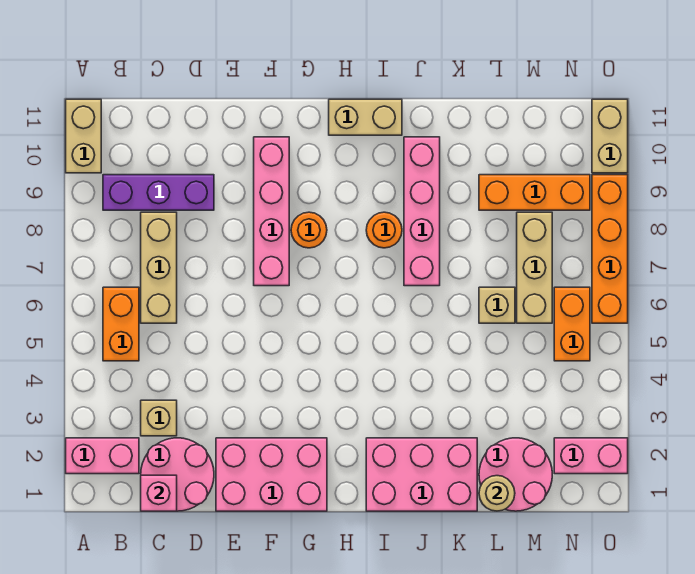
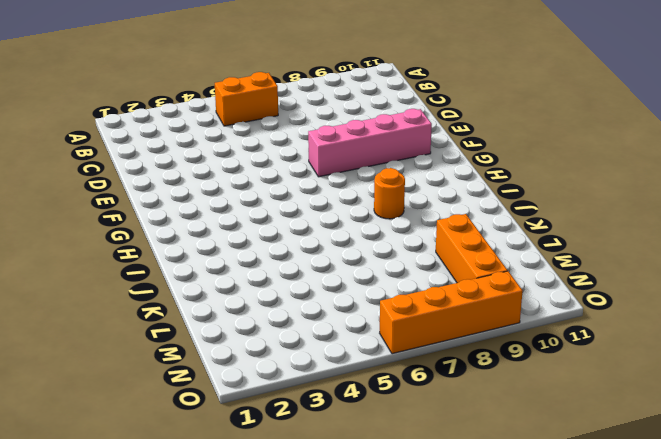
none -> pink 1x2 brick [66,438,139,474]
none -> tan 1x2 brick [66,99,101,173]
none -> purple 1x3 brick [103,175,214,210]

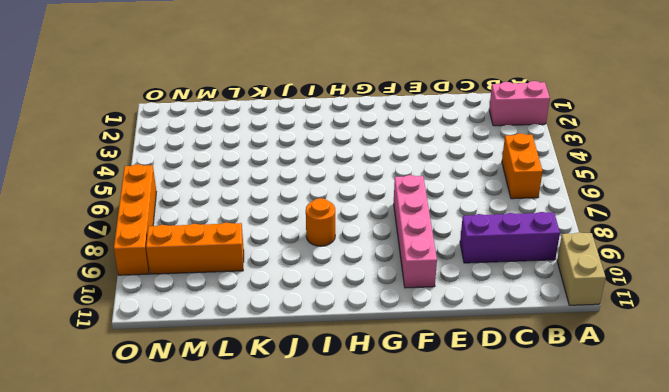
none -> pink 2x2 round brick [141,438,214,511]
none -> tan 1x1 brick [141,400,177,436]
none -> tan 1x3 brick [141,212,177,323]

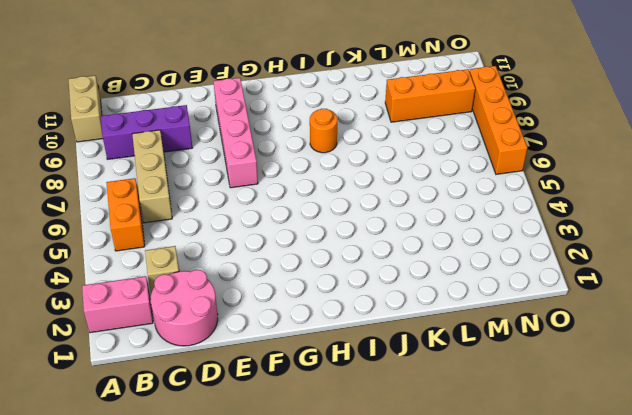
none -> pink 2x3 brick [216,438,327,511]
none -> orange 1x1 round brick [291,212,327,248]
none -> tan 1x2 brick [329,99,402,135]

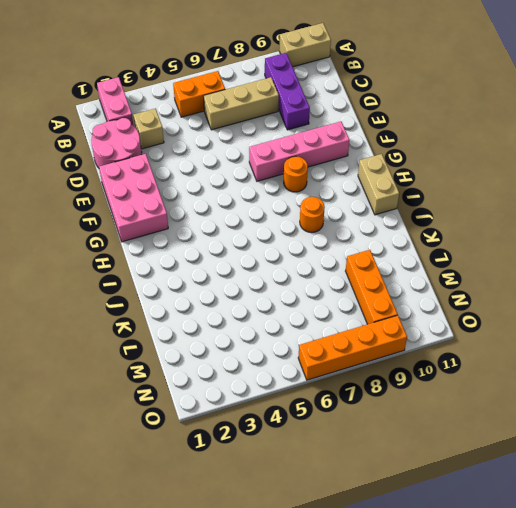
none -> pink 2x3 brick [366,438,477,511]
none -> pink 1x4 brick [404,137,440,286]
none -> pink 2x2 round brick [479,438,552,511]

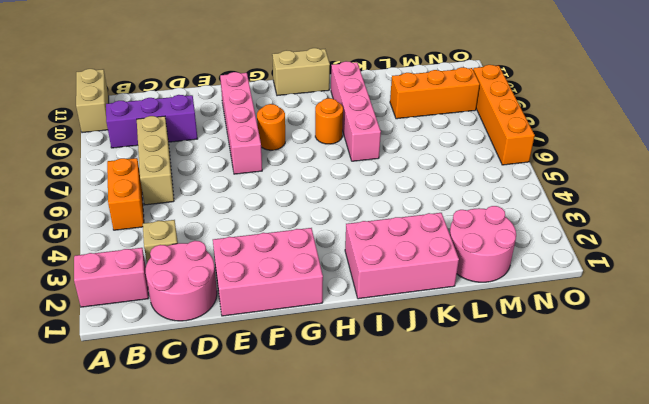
none -> tan 1x1 brick [479,287,515,323]
none -> tan 1x3 brick [517,212,552,323]
none -> pink 1x2 brick [554,438,628,474]

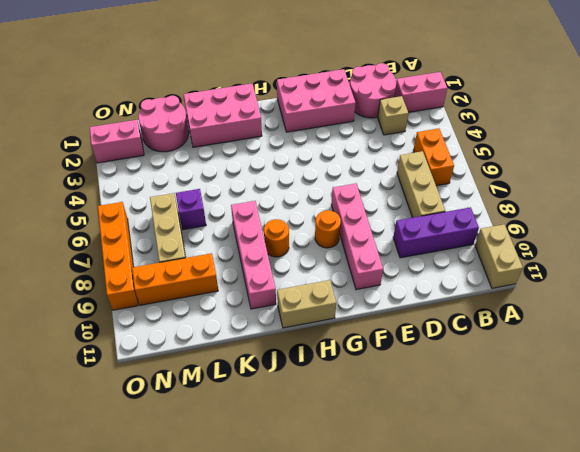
purple 1x1 brick [176,189,206,230] -> tan 1x1 brick [479,287,515,323]
none -> orange 1x2 brick [554,287,590,361]
none -> tan 1x2 brick [592,99,628,173]
none -> pink 1x1 brick [141,475,177,511]

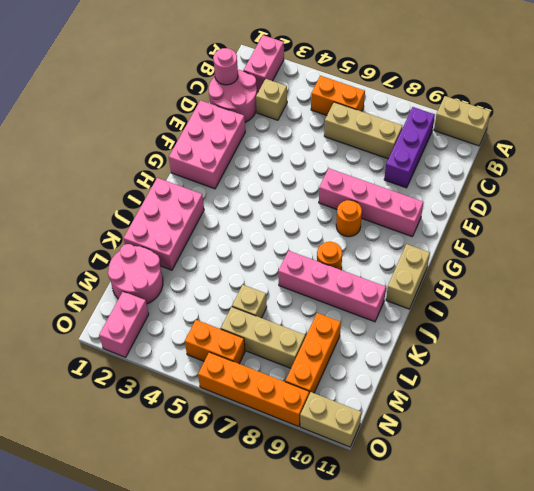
pink 1x1 round brick [213,48,238,85] -> pink 1x1 brick [141,475,177,511]
none -> tan 1x1 round brick [479,476,515,511]

